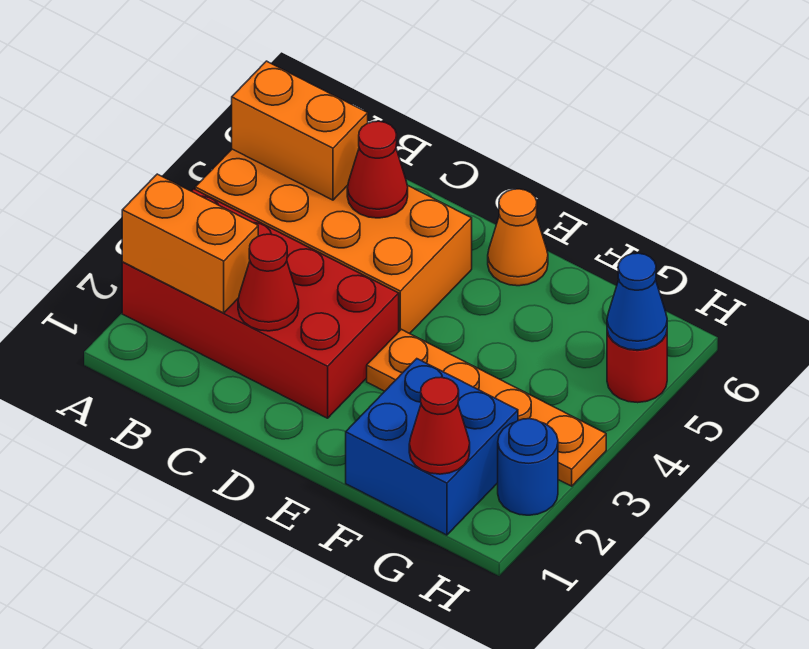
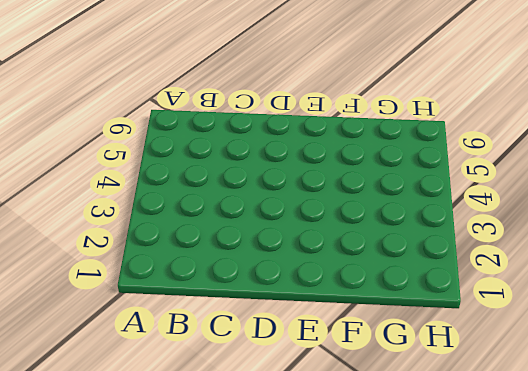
none -> red 2x4 brick [122,189,399,418]
none -> orange 2x4 brick [195,149,472,334]
none -> orange 1x4 plate [367,329,606,486]

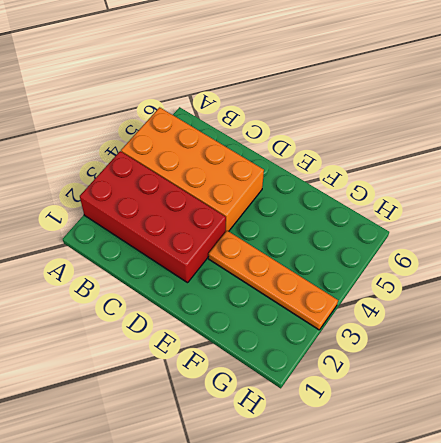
none -> orange 1x1 cone [488,189,548,286]
none -> blue 2x2 brick [346,359,518,535]
none -> blue 1x1 round brick [498,419,558,515]

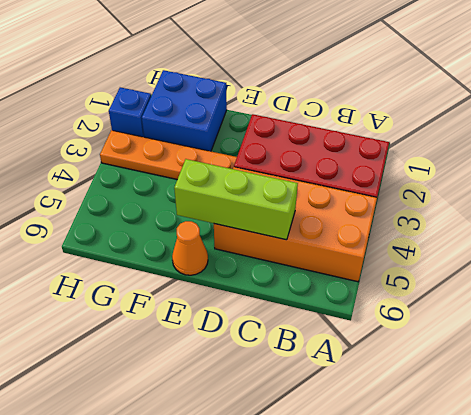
lime 1x3 brick [174,159,298,240] -> red 1x1 cone [347,121,408,218]
blue 1x1 brick [109,87,151,137] -> blue 1x1 round brick [498,419,558,515]
none -> red 1x1 round brick [607,331,667,403]
none -> orange 1x2 brick [122,174,258,313]
none -> orange 1x2 brick [232,61,368,200]

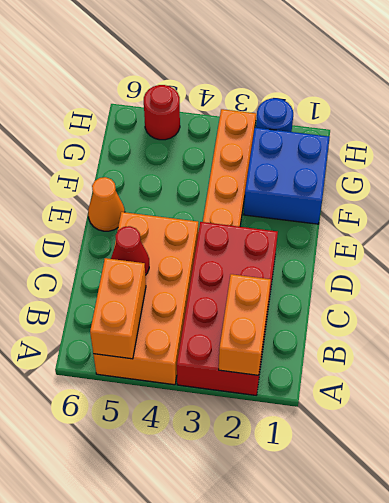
none -> red 1x1 cone [238,234,299,331]
none -> red 1x1 cone [409,377,470,474]
none -> blue 1x1 cone [607,253,667,350]

